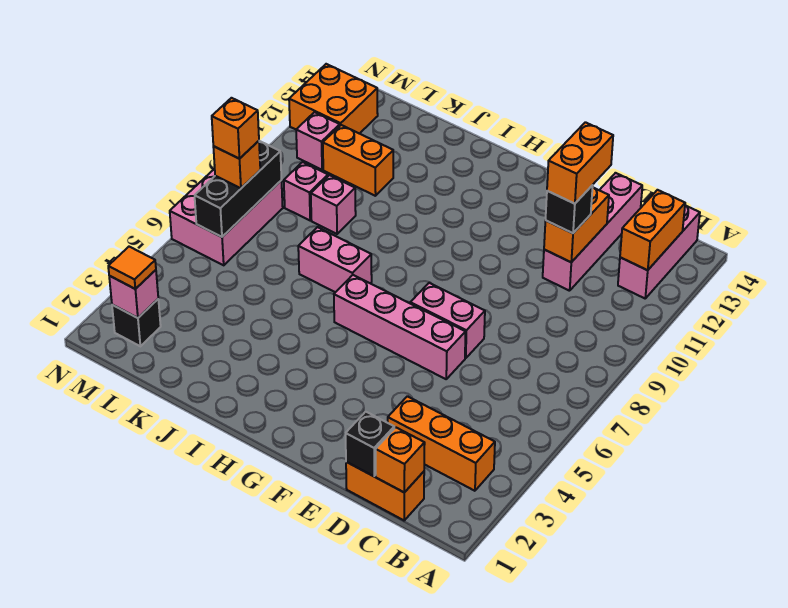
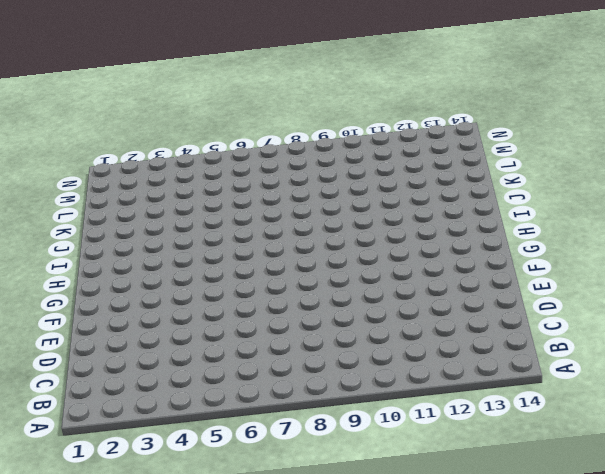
none -> orange 1x3 brick [388,396,495,491]
none -> pink 1x3 brick [618,206,700,298]
none -> orange 1x2 brick [346,462,424,520]

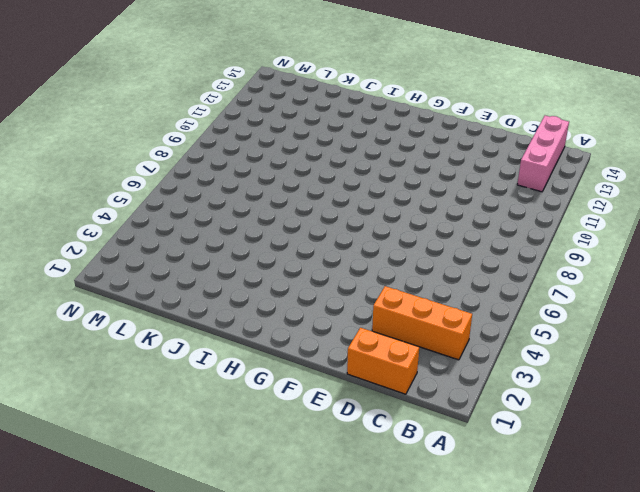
none -> pink 1x4 brick [543,173,642,291]
none -> pink 1x4 brick [334,275,466,379]
none -> pink 1x2 brick [410,283,485,358]

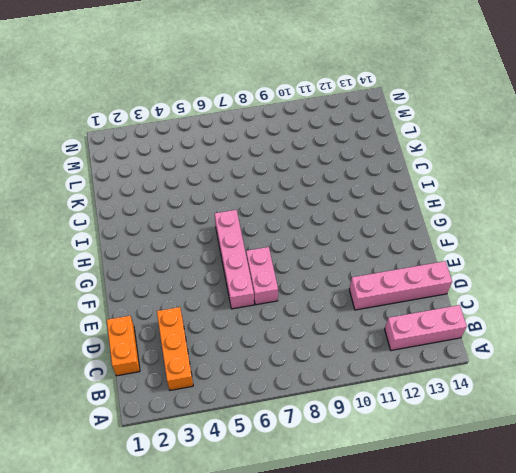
none -> pink 1x2 brick [298,227,372,292]
none -> pink 1x1 brick [311,175,356,234]
none -> orange 1x2 brick [323,125,393,196]

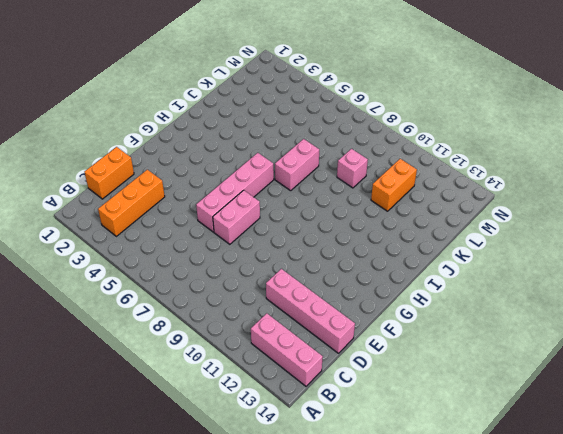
none -> pink 1x1 brick [284,162,328,220]
none -> black 1x1 brick [112,299,161,346]
none -> pink 2x3 brick [170,169,283,265]

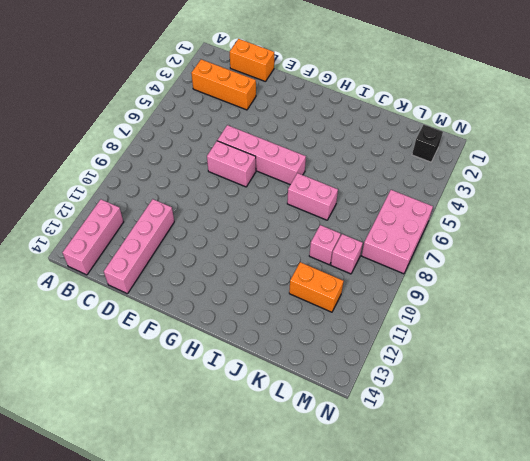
none -> pink 1x1 brick [296,112,340,170]
none -> orange 2x2 brick [289,64,378,134]
none -> orange 1x2 brick [620,190,685,270]

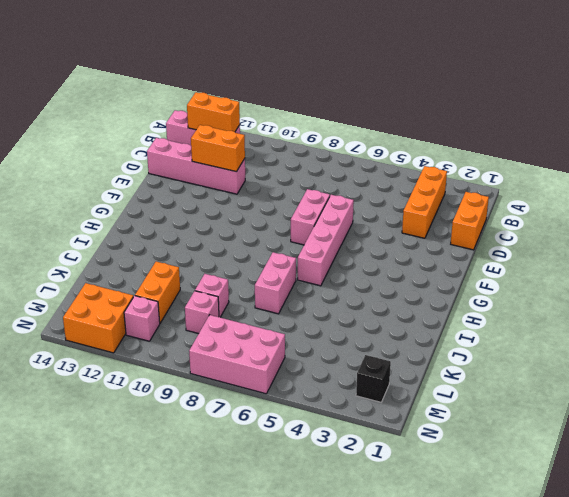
none -> orange 1x1 brick [376,427,425,492]
none -> black 1x1 brick [346,412,394,476]
none -> pink 1x1 brick [109,270,158,318]

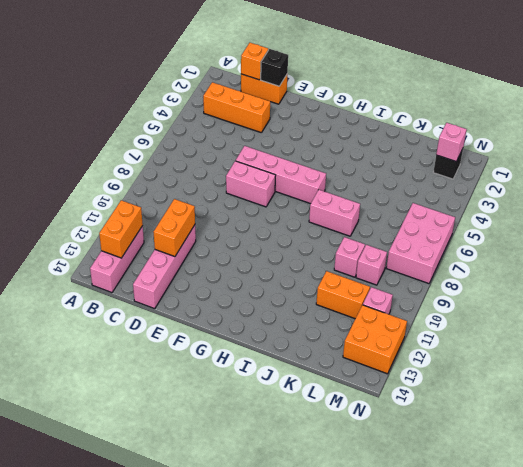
none -> black 1x3 brick [195,141,282,237]
none -> black 1x1 brick [546,185,593,233]
none -> orange 1x1 tile [108,247,156,289]

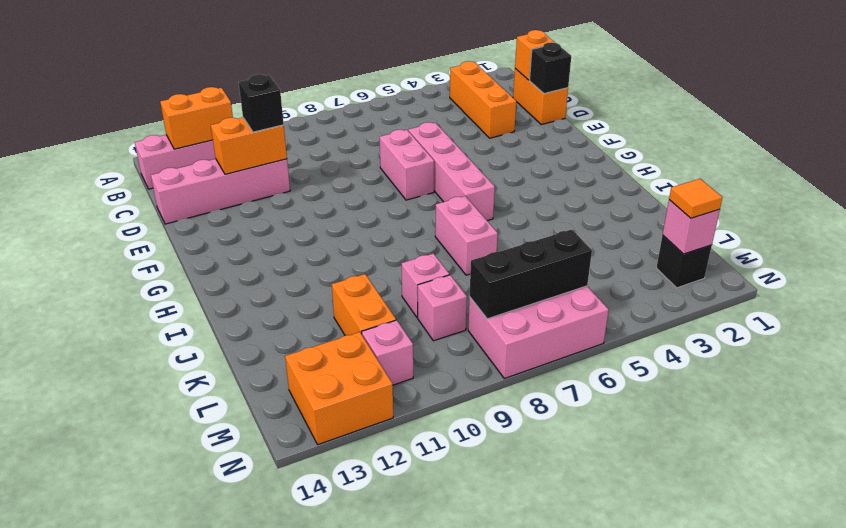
none -> orange 1x1 brick [213,141,260,188]
none -> orange 1x2 brick [547,122,613,204]
none -> orange 1x1 brick [212,98,259,159]

